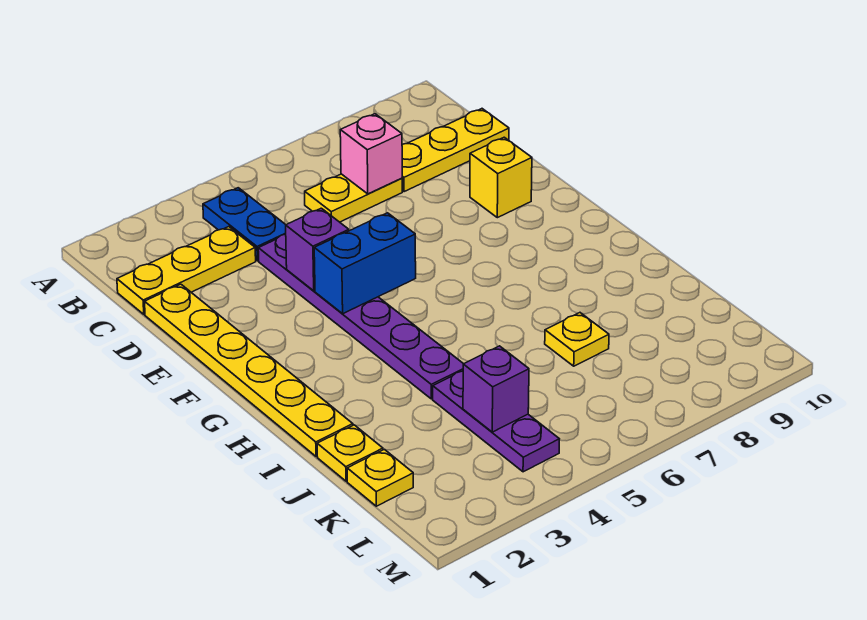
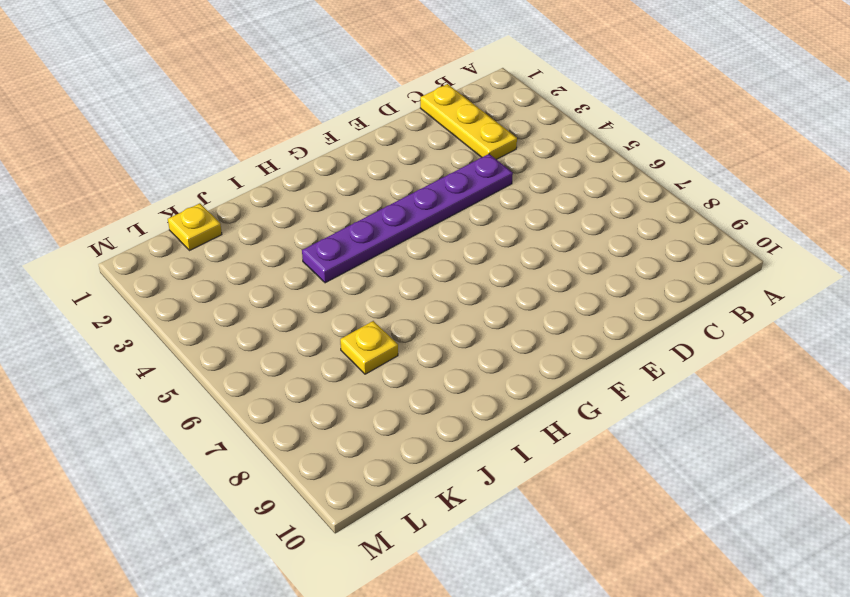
none -> blue 1x2 plate [203,188,286,261]
none -> yellow 1x2 plate [305,174,402,222]
none -> yellow 1x3 plate [402,109,509,192]

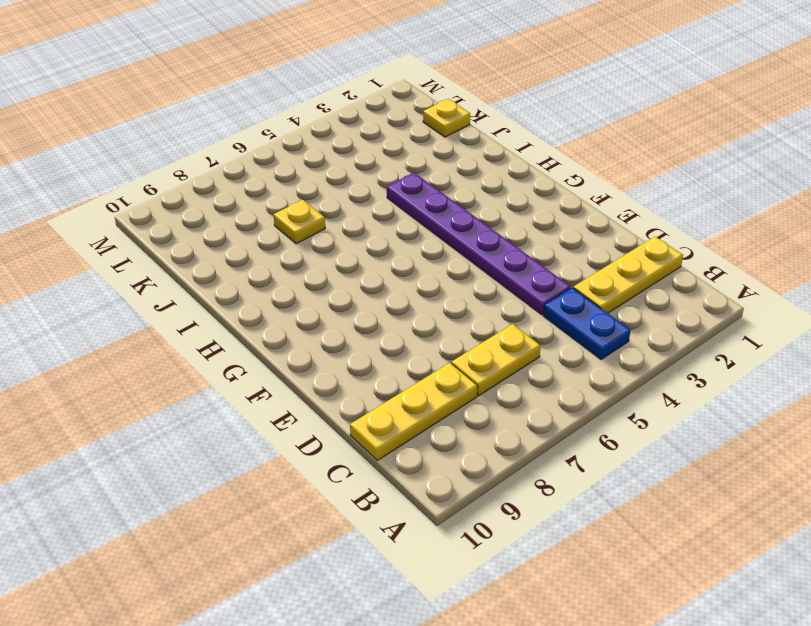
none -> yellow 1x6 plate [145,284,353,457]
none -> yellow 1x1 brick [470,137,532,218]
none -> yellow 1x1 plate [317,425,383,481]

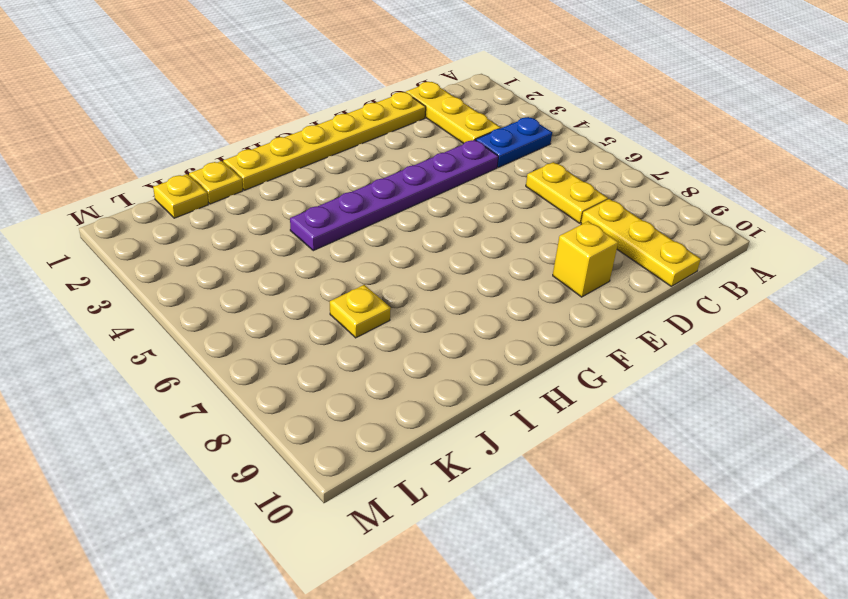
none -> purple 1x3 plate [433,371,559,472]
none -> pink 1x1 brick [340,114,402,194]
none -> purple 1x1 brick [286,208,349,291]

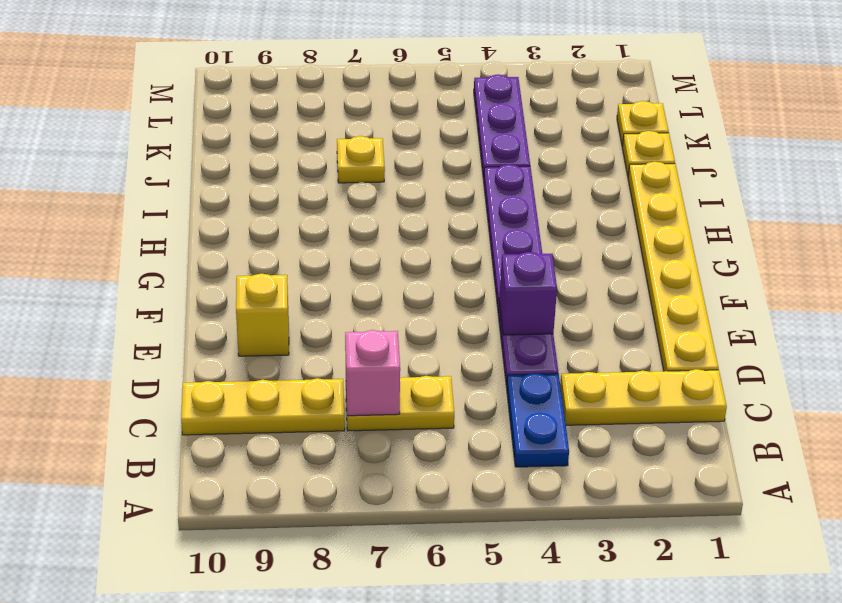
none -> blue 1x2 brick [314,213,416,314]
none -> purple 1x1 brick [463,346,529,432]

